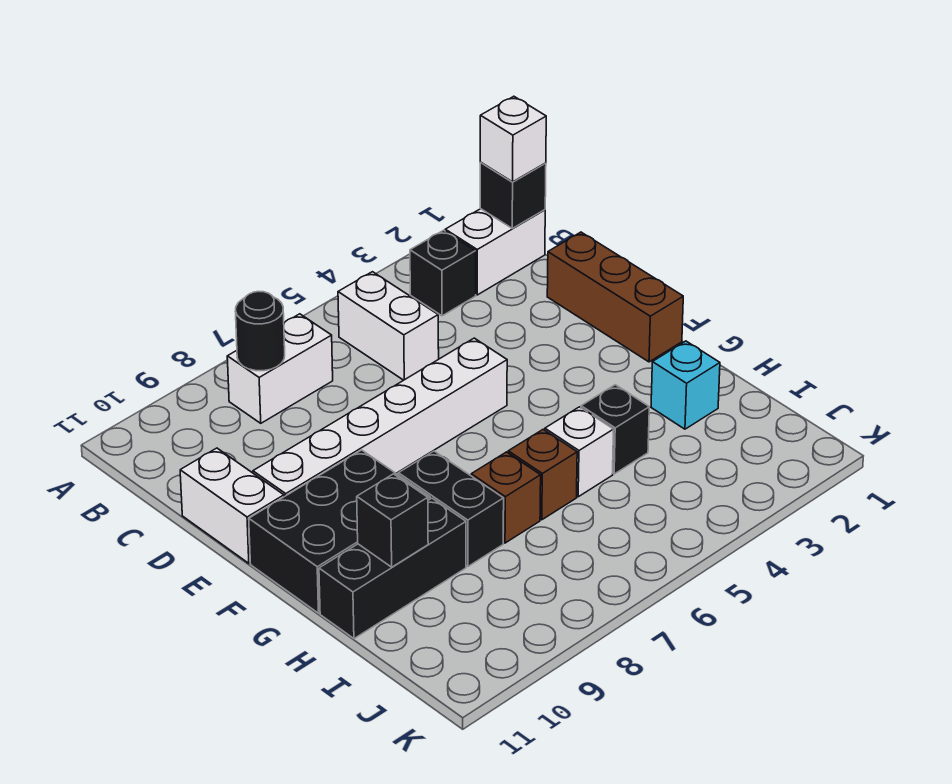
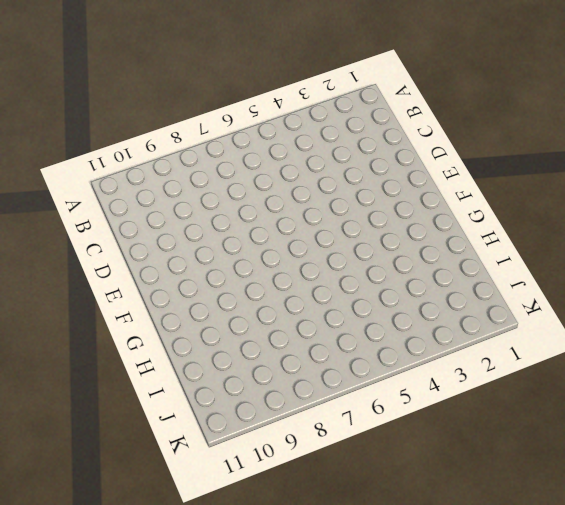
none -> white 1x2 brick [445,209,545,295]
none -> black 1x1 brick [410,230,476,316]
none -> white 1x2 brick [338,272,439,380]

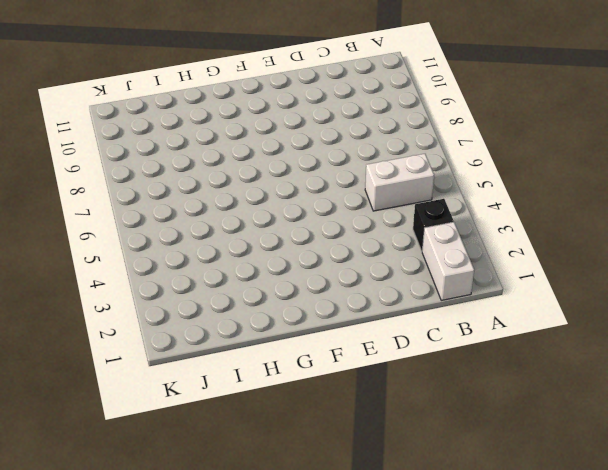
none -> white 1x2 brick [227,314,333,423]
none -> brown 1x3 brick [547,232,683,362]
none -> white 1x2 brick [180,448,284,563]

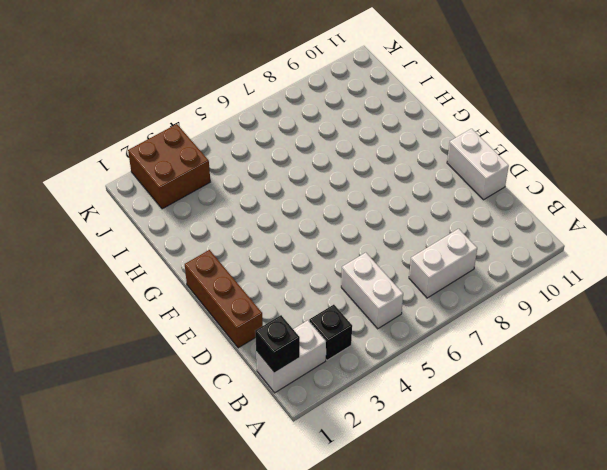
brown 2x2 brick [128,124,210,209] -> none
none -> white 1x6 brick [253,338,507,497]
none -> black 2x3 brick [249,450,430,613]
none -> black 1x2 brick [398,451,504,566]

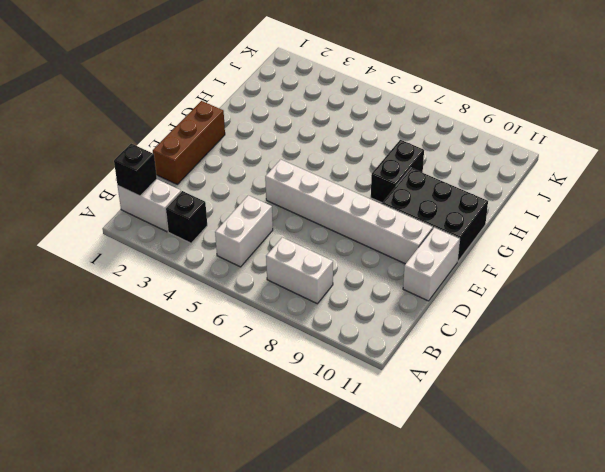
none -> cyan 1x1 brick [651,341,720,429]
none -> black 1x1 brick [581,385,649,474]
none -> white 1x1 brick [545,407,614,497]

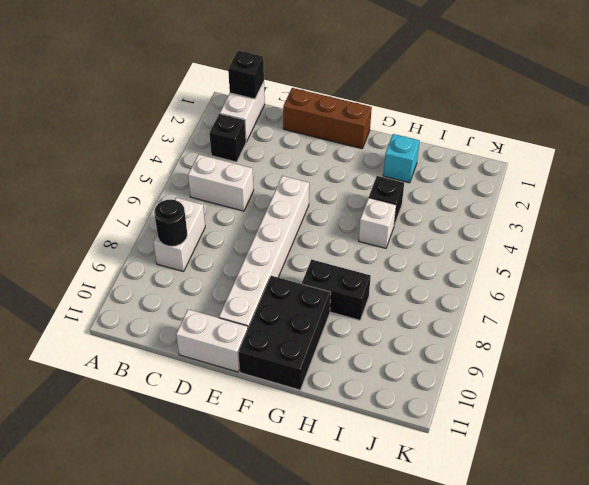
none -> brown 1x1 brick [508,429,577,520]
none -> brown 1x1 brick [471,452,541,543]
none -> black 1x3 brick [319,498,466,638]

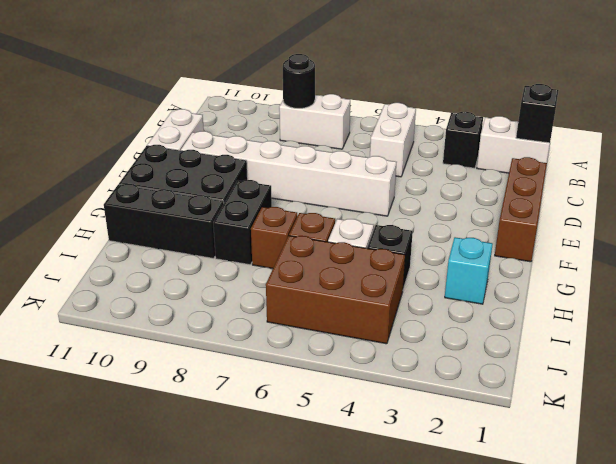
brown 2x3 brick [266,236,405,344] -> none
none -> black 1x1 brick [357,474,428,567]
none -> white 1x1 brick [480,96,546,182]

